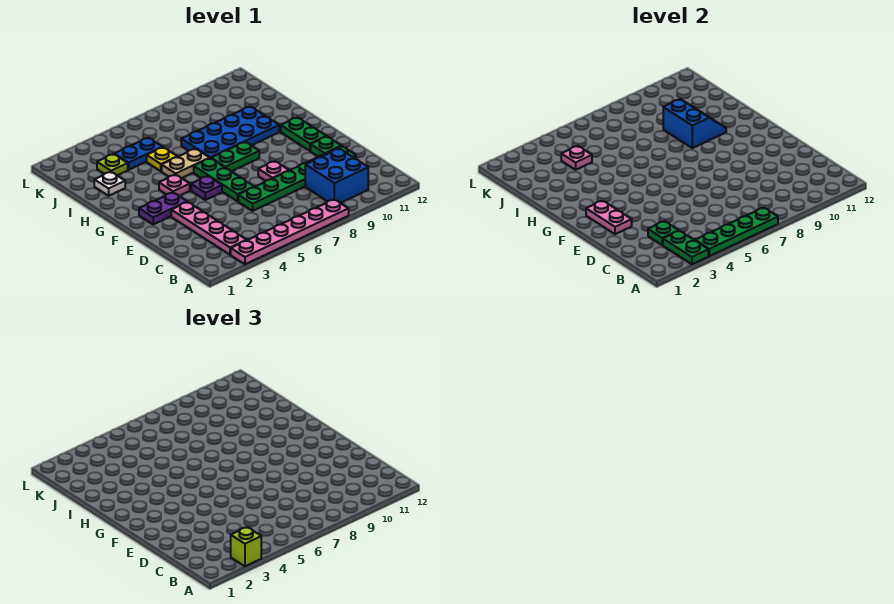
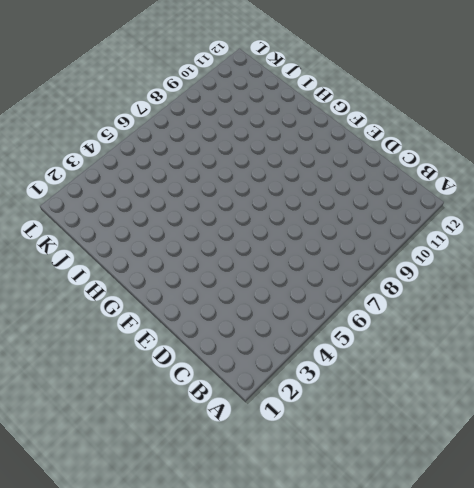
none -> pink 1x6 plate [231,199,349,264]
none -> pink 1x4 plate [171,202,247,255]
none -> blue 2x2 brick [305,149,368,203]

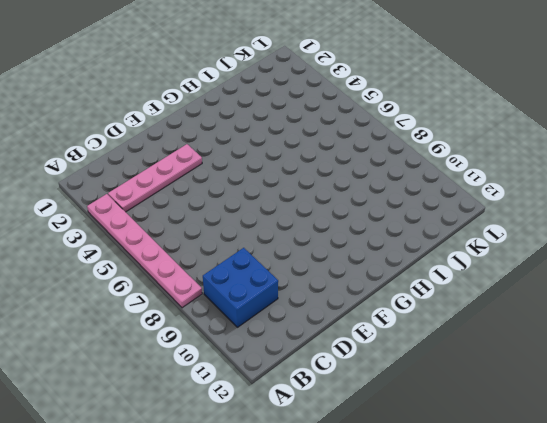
none -> green 1x6 plate [238,146,356,211]
none -> green 1x3 plate [194,158,254,201]
none -> pink 1x1 plate [258,161,289,181]

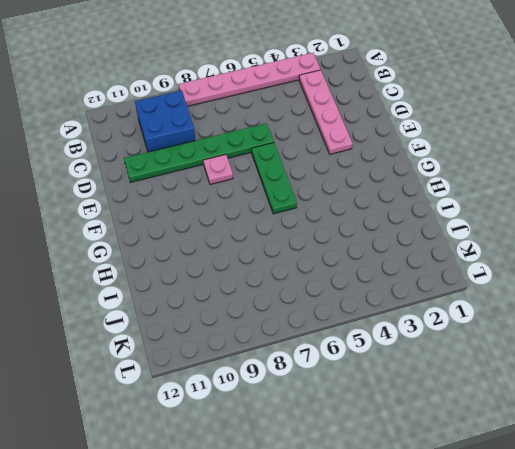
none -> green 1x1 plate [311,137,341,156]
none -> purple 1x2 plate [139,193,187,224]
none -> purple 1x1 plate [191,176,222,200]

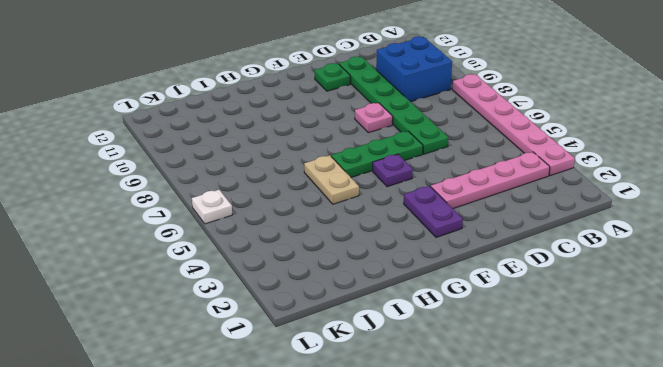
white 1x1 plate [192,190,232,224] -> white 1x1 plate moved to [94,172,125,196]
none -> green 1x2 plate [281,117,326,151]
none -> pink 1x1 plate [159,175,190,196]
none -> green 1x2 plate [211,142,259,172]

